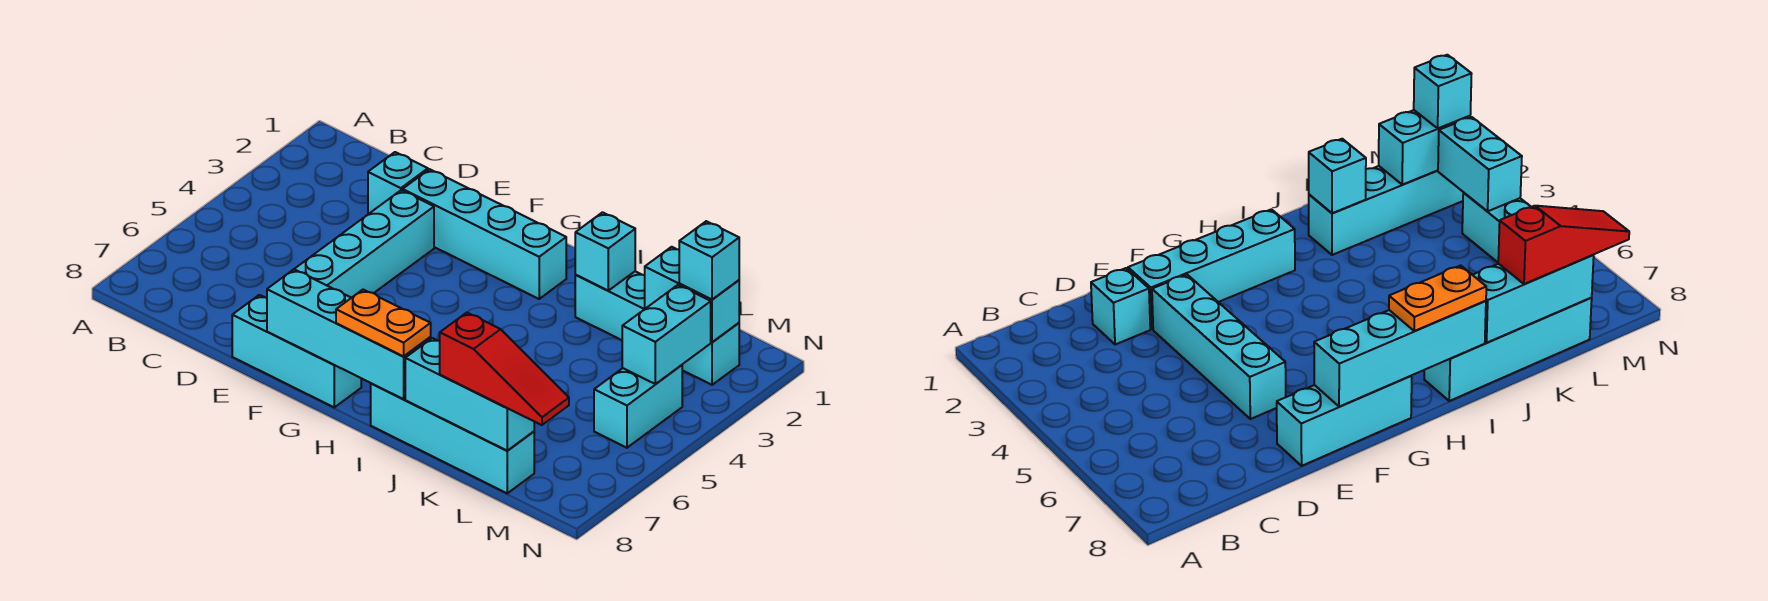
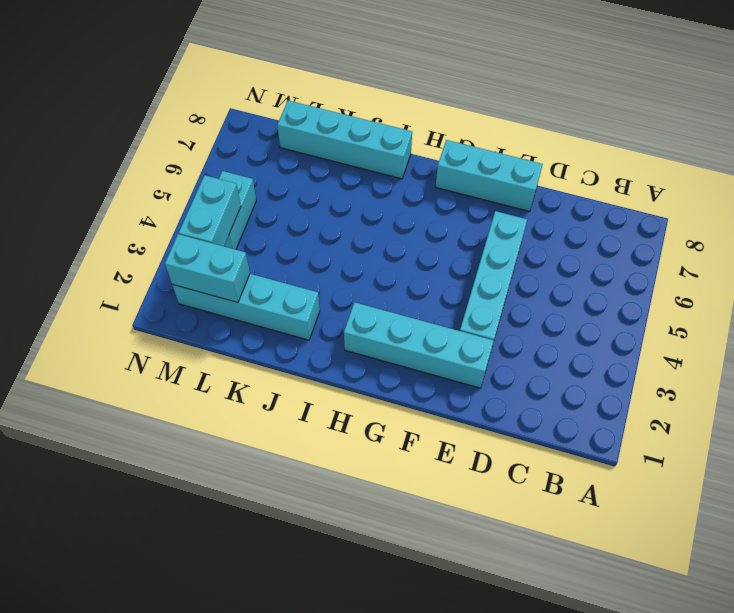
none -> cyan 1x1 brick [368,152,428,214]
none -> cyan 1x4 brick [267,269,431,399]
none -> cyan 1x1 brick [575,212,635,291]

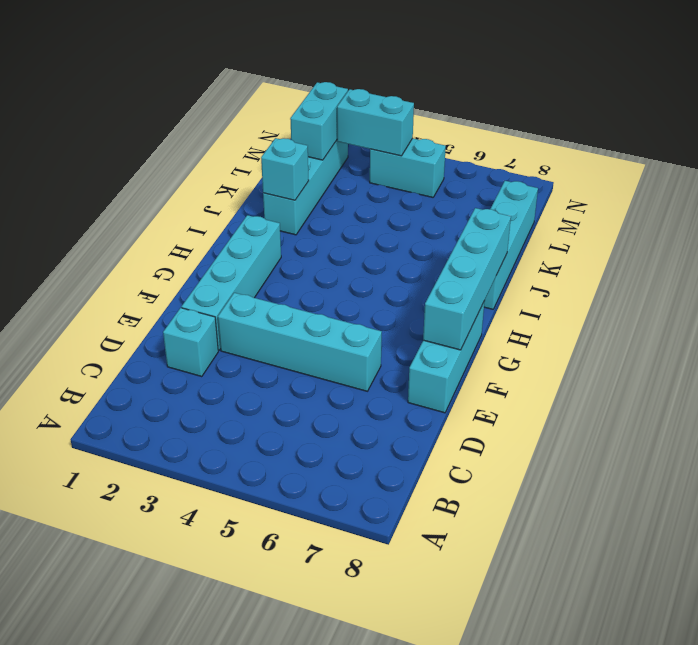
none -> cyan 1x3 brick [405,338,534,451]
none -> orange 1x2 plate [336,290,431,356]
none -> red 1x3 slope [440,313,569,425]

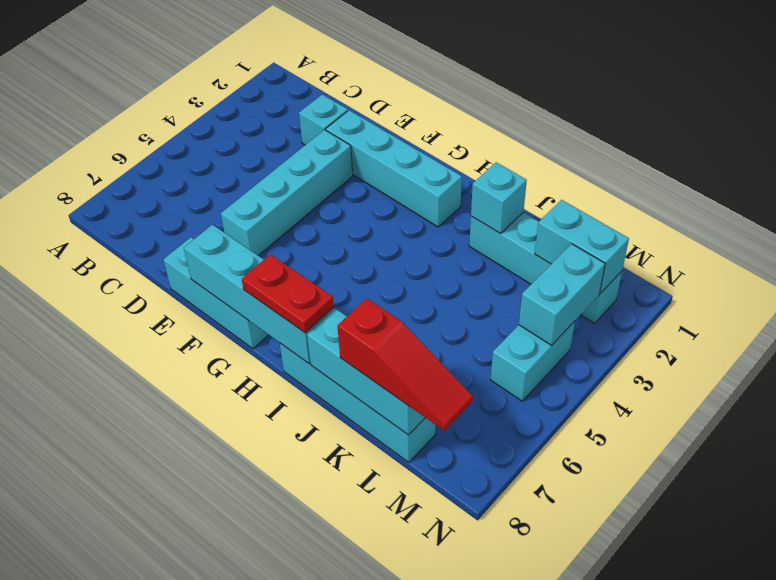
red 1x2 plate [242,254,334,333] -> orange 1x2 plate [336,290,431,356]
none -> cyan 1x1 brick [679,221,739,300]

